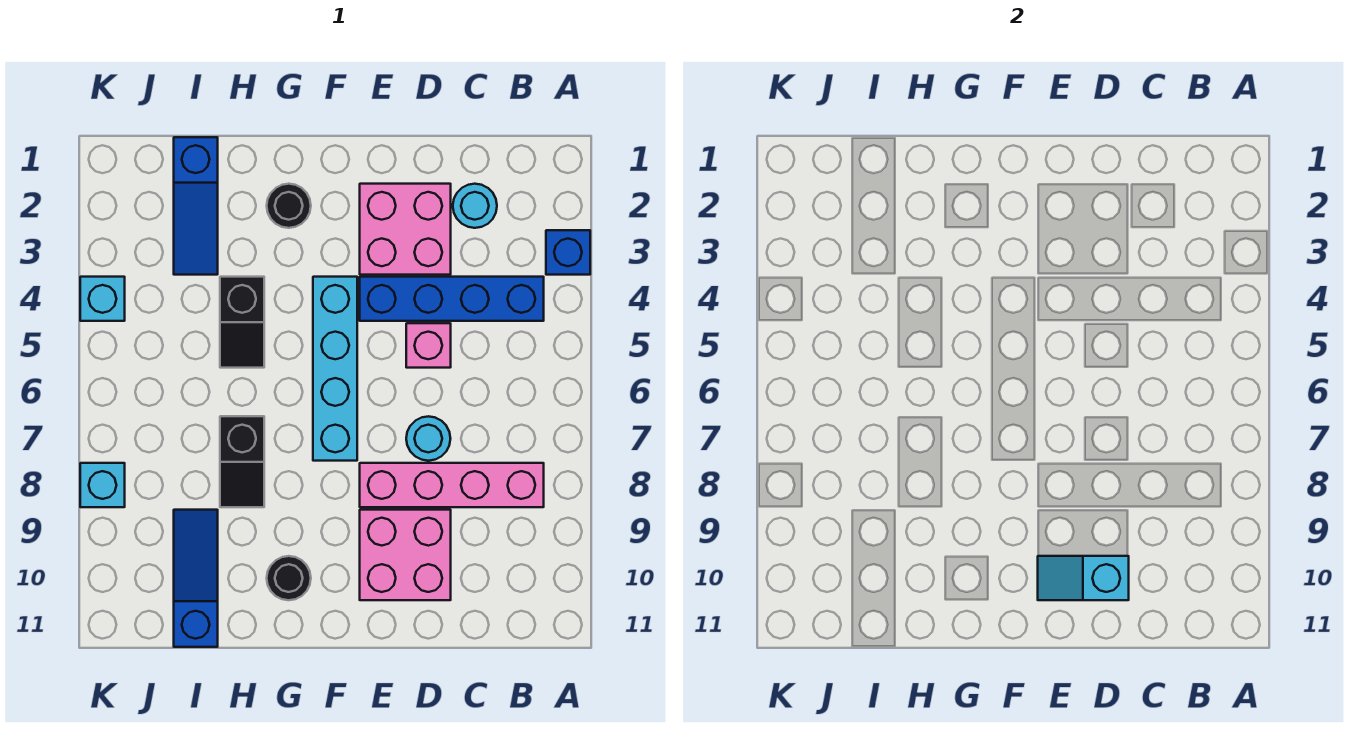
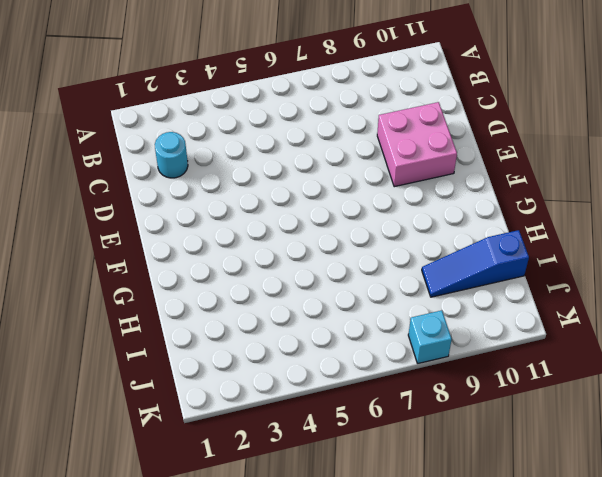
none -> blue 1x1 brick [546,230,590,275]
none -> blue 1x4 brick [360,277,544,321]
none -> pink 1x4 brick [360,463,544,507]

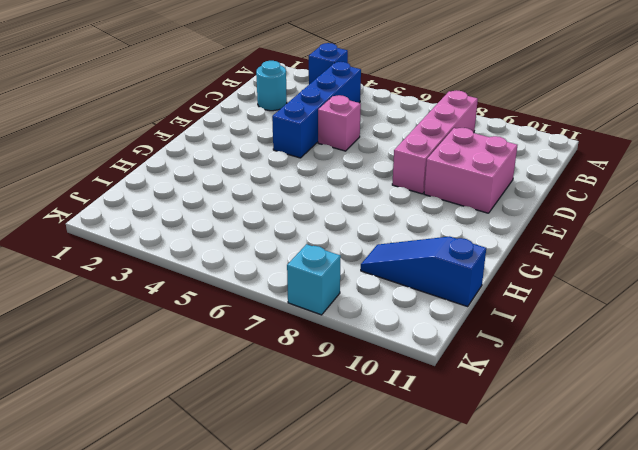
none -> pink 2x2 brick [360,184,451,275]
none -> cyan 1x1 round brick [406,416,451,461]
none -> cyan 1x4 brick [313,277,357,461]

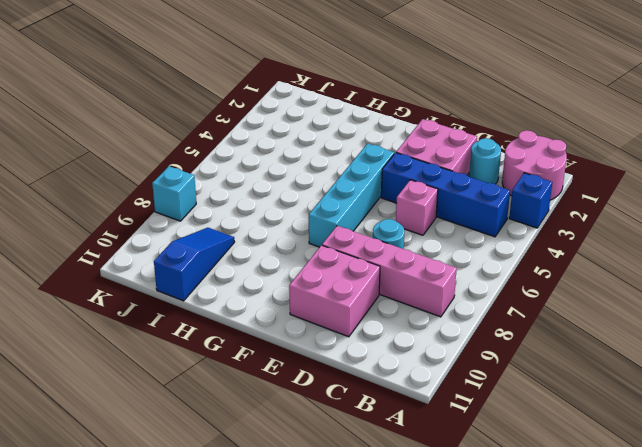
pink 2x2 round brick [502,130,567,200] -> none
none -> black 1x1 round brick [267,184,311,228]
none -> black 1x1 round brick [267,556,311,600]
none -> black 1x2 slope [220,277,264,368]

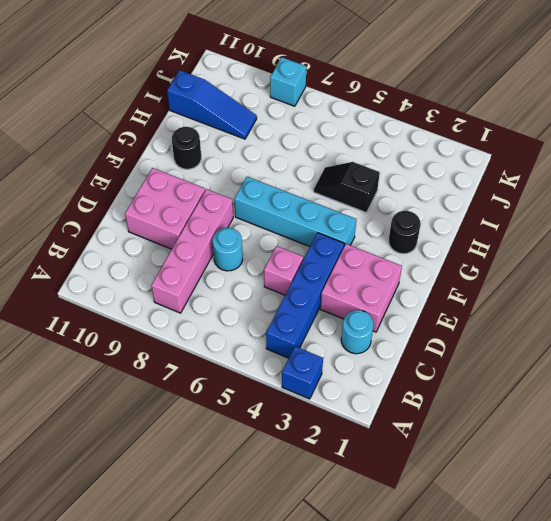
none -> black 1x2 slope [220,416,264,507]
none -> blue 1x3 slope [174,137,218,275]
none -> cyan 1x1 brick [80,277,125,321]

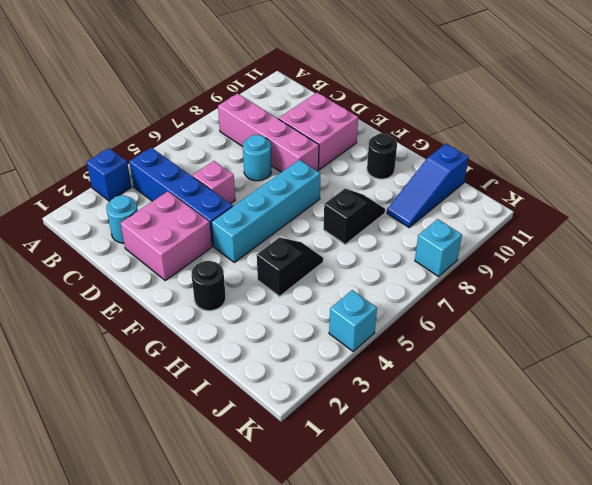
none -> blue 1x3 slope [174,137,218,275]
none -> cyan 1x2 slope [1038,556,1129,600]

